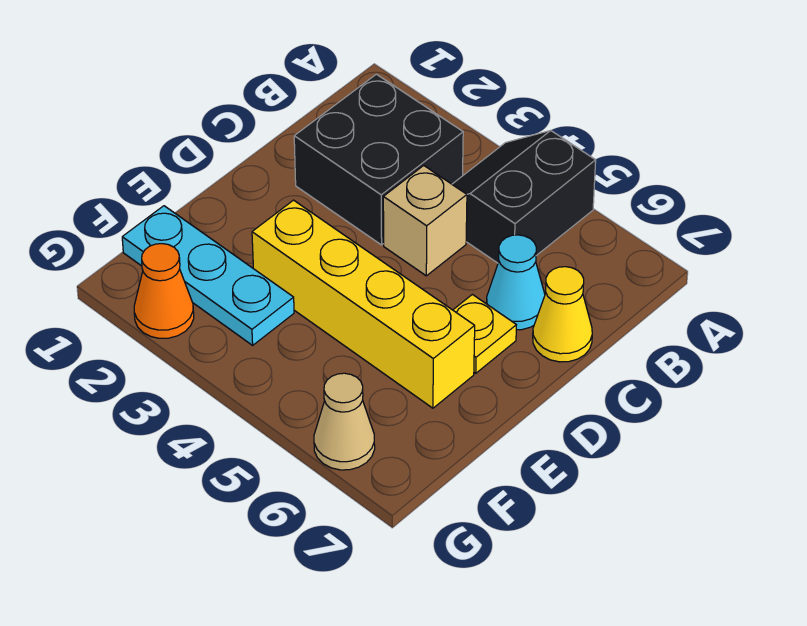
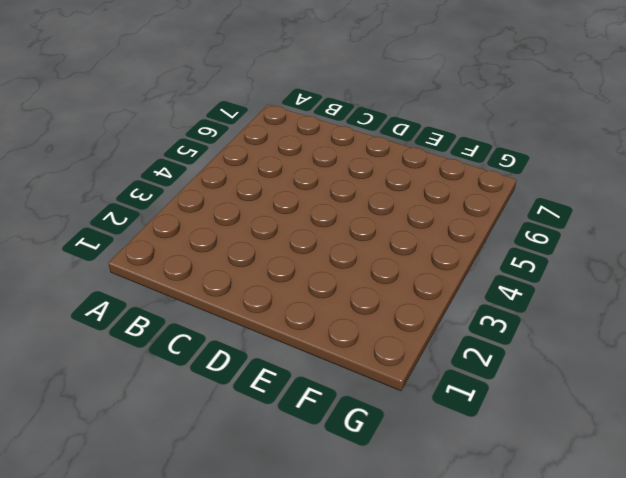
none -> black 2x2 slope [452,131,596,263]
none -> black 2x2 brick [294,74,463,245]

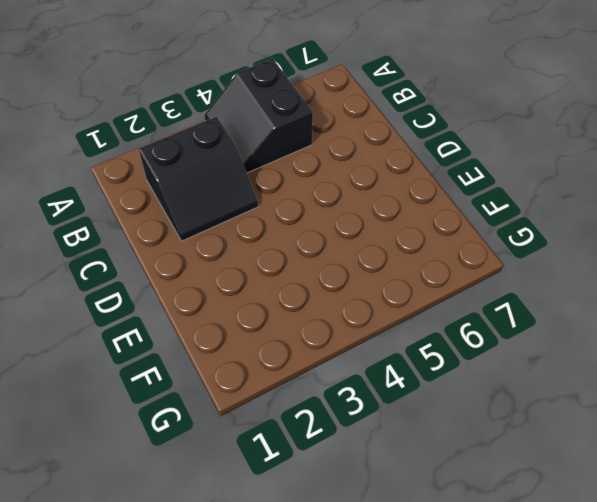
black 2x2 slope [139,117,258,241] -> black 2x2 brick [294,74,463,245]
none -> tan 1x1 brick [383,166,467,276]
none -> cyan 1x1 cone [487,235,545,330]

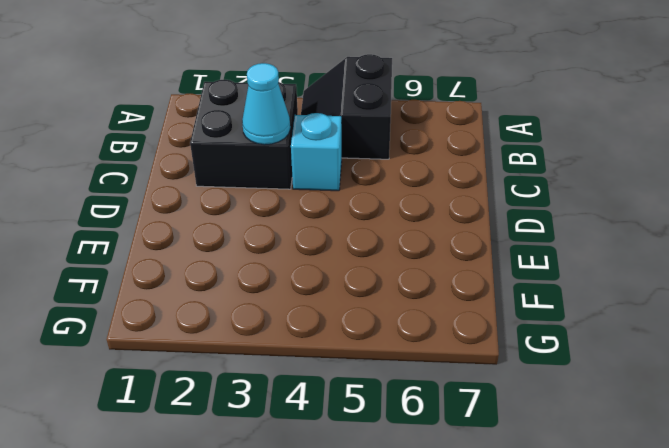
cyan 1x1 cone [242,63,290,145] -> cyan 1x1 cone moved to [487,235,545,330]
cyan 1x1 brick [291,113,342,191] -> tan 1x1 brick [383,166,467,276]
none -> yellow 1x1 cone [533,267,592,362]
none -> yellow 1x1 plate [453,295,516,373]

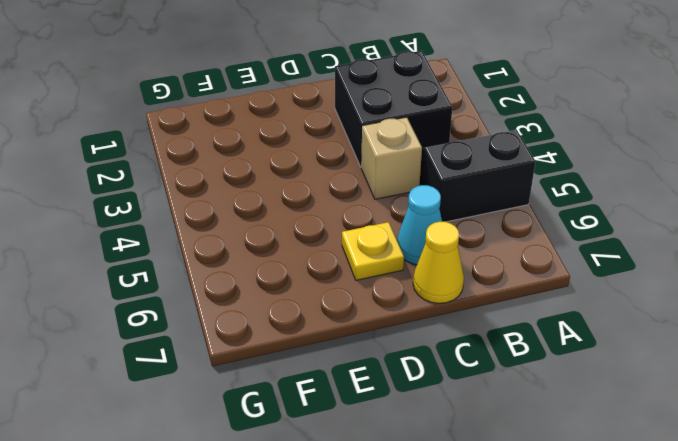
none -> yellow 1x4 brick [252,200,475,408]
none -> cyan 1x3 plate [122,206,294,345]

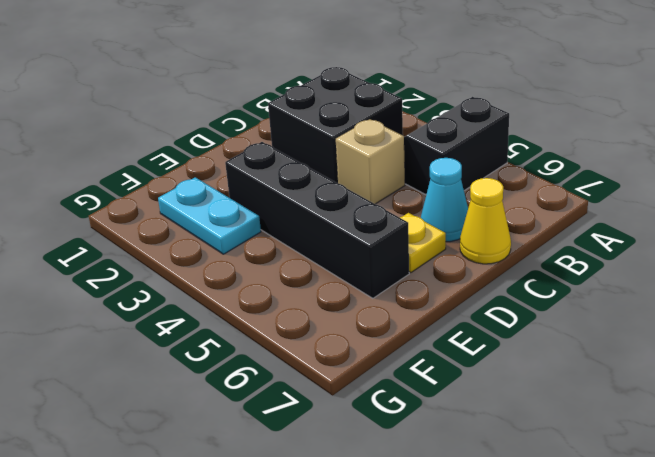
black 1x4 brick [225,142,409,298] -> yellow 1x4 brick [252,200,475,408]
cyan 1x2 plate [158,177,261,254] -> cyan 1x3 plate [122,206,294,345]
none -> orange 1x1 cone [134,244,194,338]
none -> tan 1x1 cone [314,373,375,470]

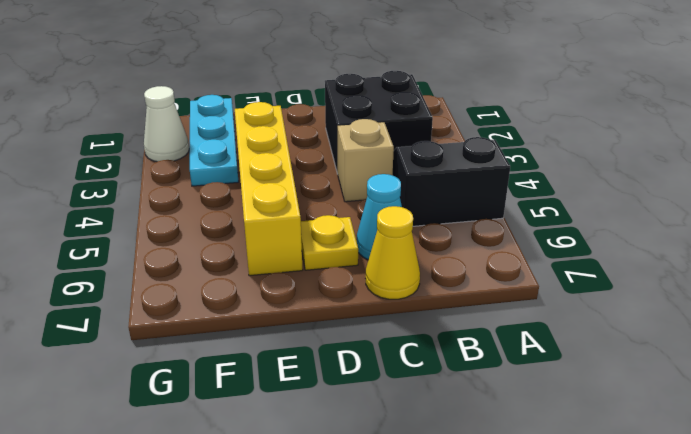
white 1x1 cone [144,86,189,162] -> orange 1x1 cone [134,244,194,338]
none -> tan 1x1 cone [314,373,375,470]

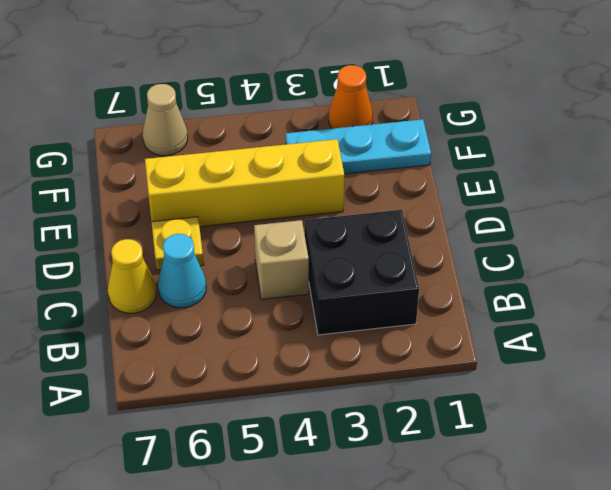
none -> black 2x2 slope [452,131,596,263]

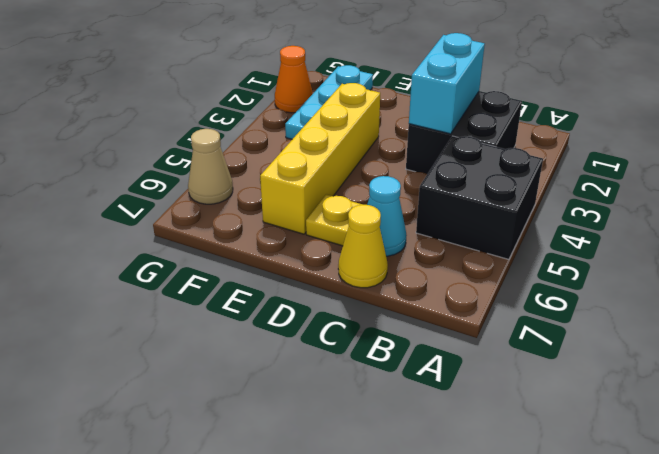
black 2x2 brick [416,136,543,259] -> black 2x2 slope [452,131,596,263]
cyan 1x2 brick [409,33,485,134] -> none
none -> tan 1x1 brick [383,166,467,276]

